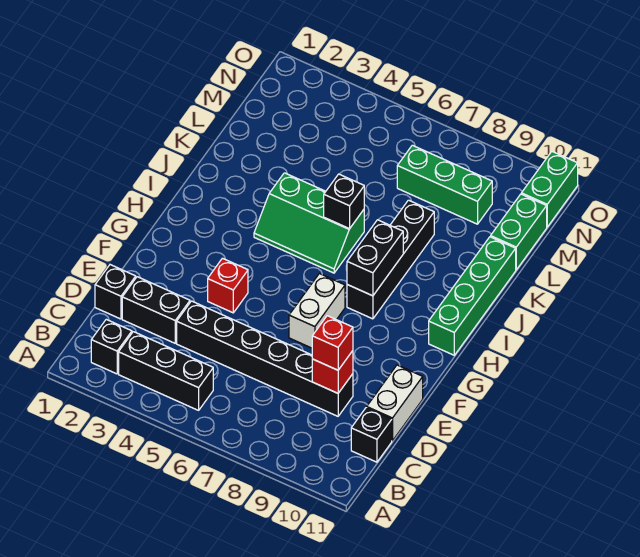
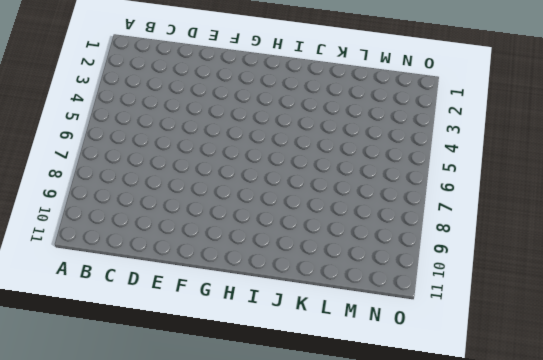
none -> black 1x1 brick [91,319,132,374]
none -> black 1x3 brick [119,332,213,410]
none -> black 1x1 brick [351,408,392,462]

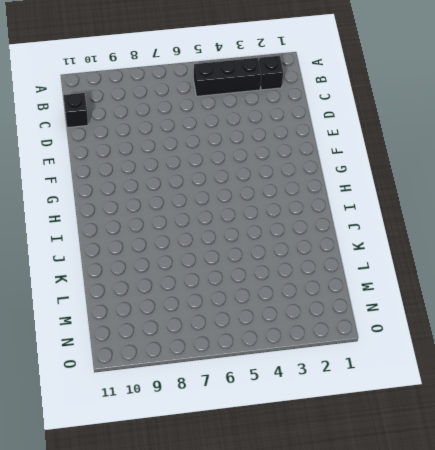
none -> black 1x1 brick [95,265,136,319]
none -> black 1x2 brick [122,277,190,343]
none -> black 1x6 brick [177,301,353,416]

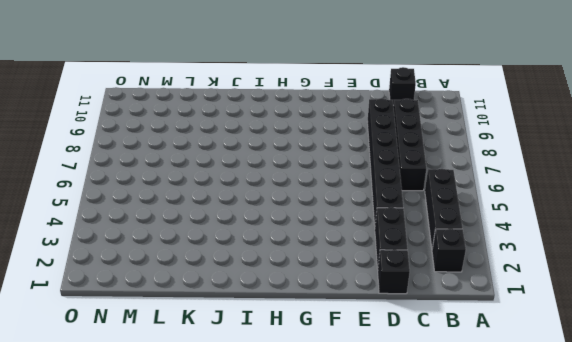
black 1x4 brick [394,99,426,191] -> black 1x4 brick turned to [347,200,434,319]
none -> white 1x2 brick [367,365,423,441]
none -> red 1x1 brick [208,258,248,313]
none -> white 1x2 brick [289,273,345,348]

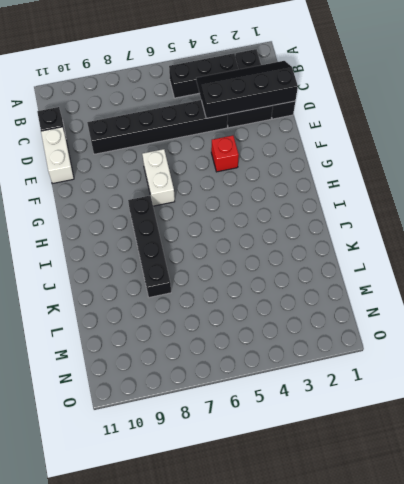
black 2x4 slope [196,61,298,118] -> none
none -> green 1x4 brick [429,237,516,355]
none -> green 2x3 slope [254,173,364,273]
none -> green 1x2 brick [491,194,547,270]

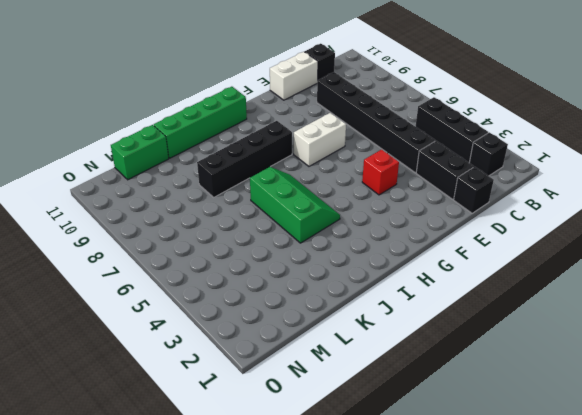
none -> green 1x3 brick [397,145,492,224]
none -> green 1x2 brick [521,152,578,227]
none -> red 1x1 brick [312,351,353,393]

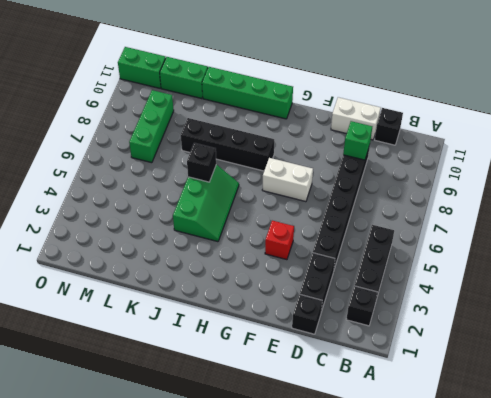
green 1x1 brick [343,121,372,160] -> red 1x1 brick [312,351,353,393]
none -> black 1x2 brick [347,220,403,296]
none -> red 1x1 brick [312,316,353,370]

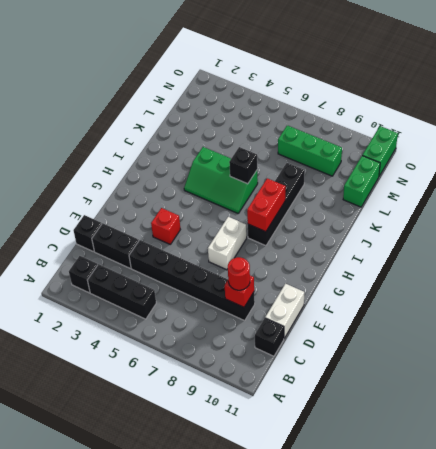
red 1x1 round brick [228,257,250,290] -> red 1x1 brick [312,316,353,370]
red 1x2 brick [247,178,286,232] -> black 1x2 brick [347,220,403,296]
none -> green 1x4 brick [429,237,516,355]

